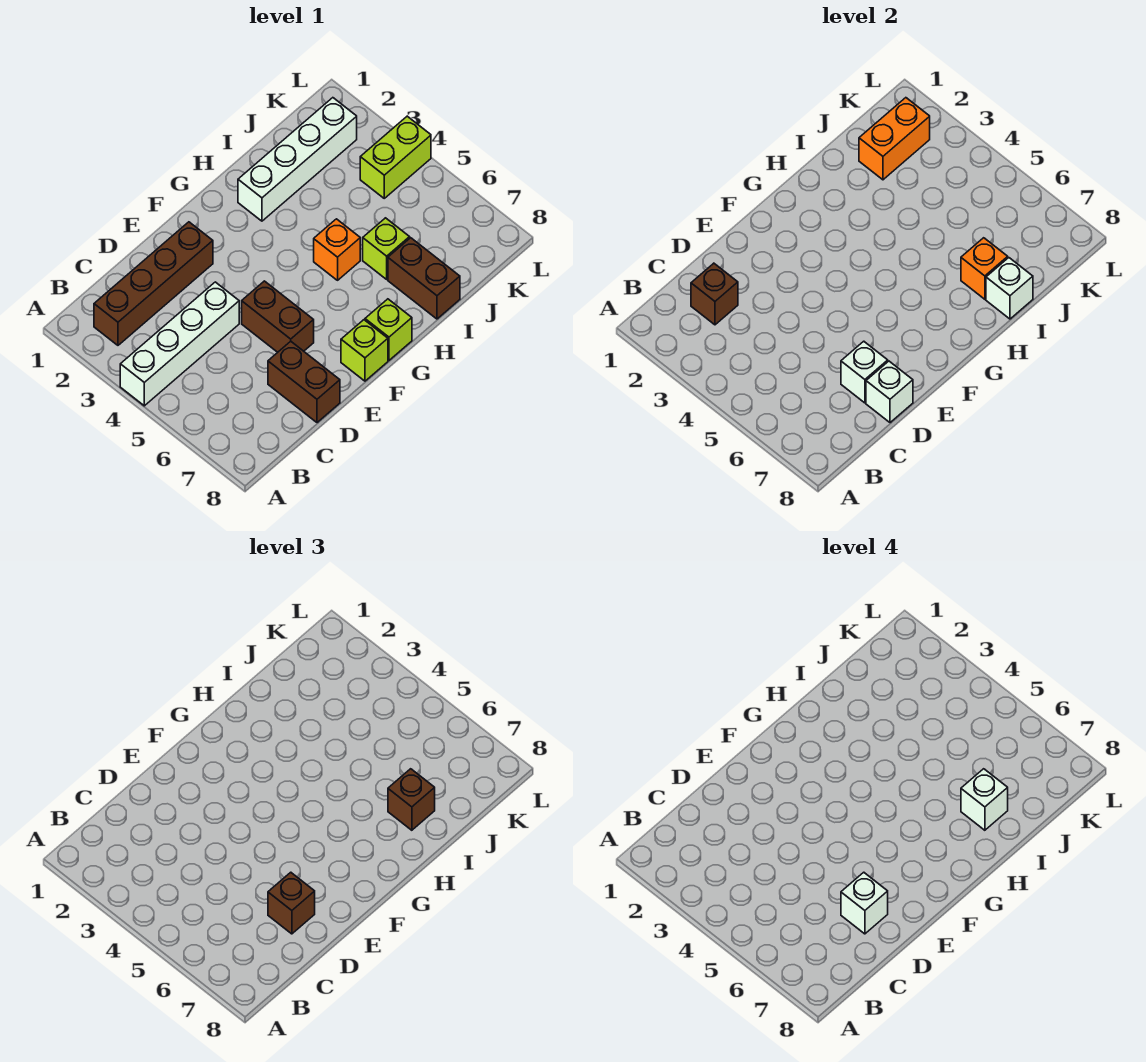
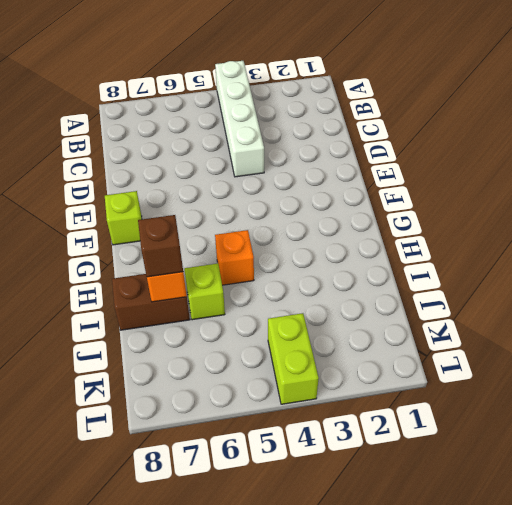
none -> brown 1x4 brick [94,222,213,345]
none -> brown 1x2 brick [268,341,340,423]
none -> brown 1x2 brick [242,281,314,352]

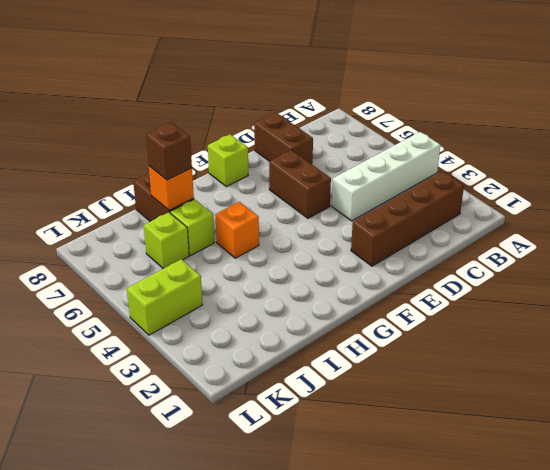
lime 1x1 brick [144,212,189,269] -> lime 1x1 brick moved to [365,299,412,360]
none -> white 1x4 brick [238,98,357,221]
none -> brown 1x1 brick [691,263,738,325]
none -> white 1x1 brick [841,341,888,403]

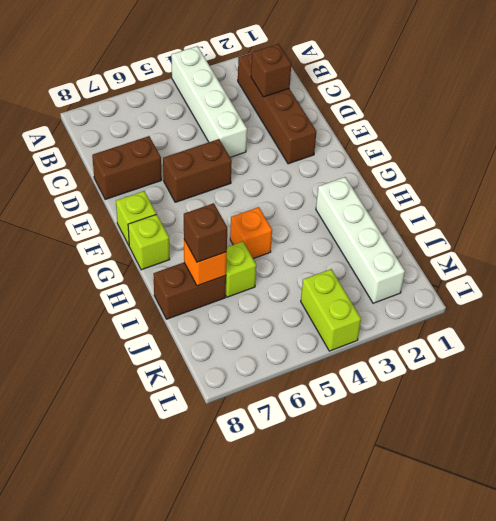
none -> white 1x1 brick [841,341,888,403]
none -> white 1x1 brick [866,361,913,423]
none -> white 1x1 brick [986,258,1033,319]

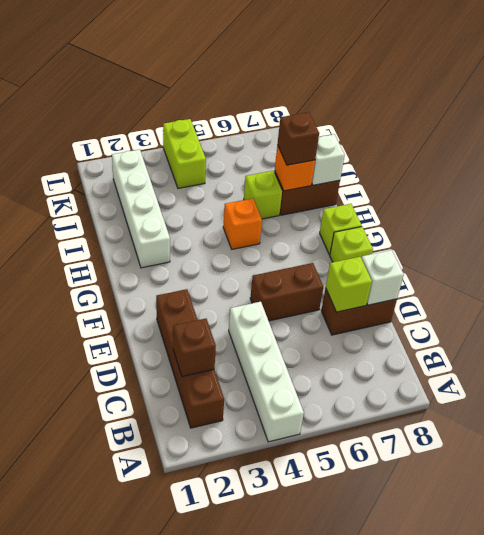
lime 1x1 brick [326,257,372,312] -> white 1x1 brick [841,341,888,403]
none -> orange 1x2 brick [859,98,930,180]
none -> brown 1x1 brick [268,872,315,934]
none -> white 1x1 brick [841,872,888,934]

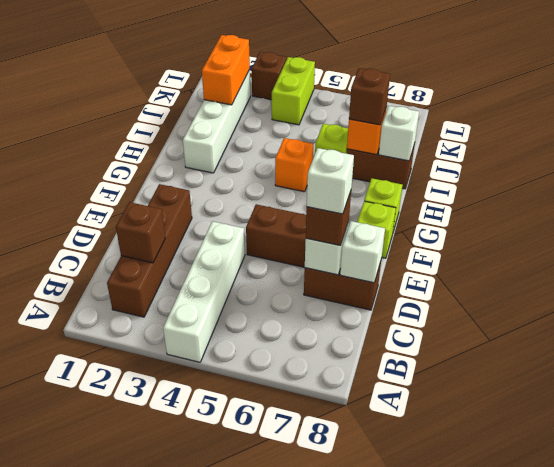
brown 1x1 brick [252,52,287,100] -> none
none -> white 1x1 brick [961,769,1008,830]

